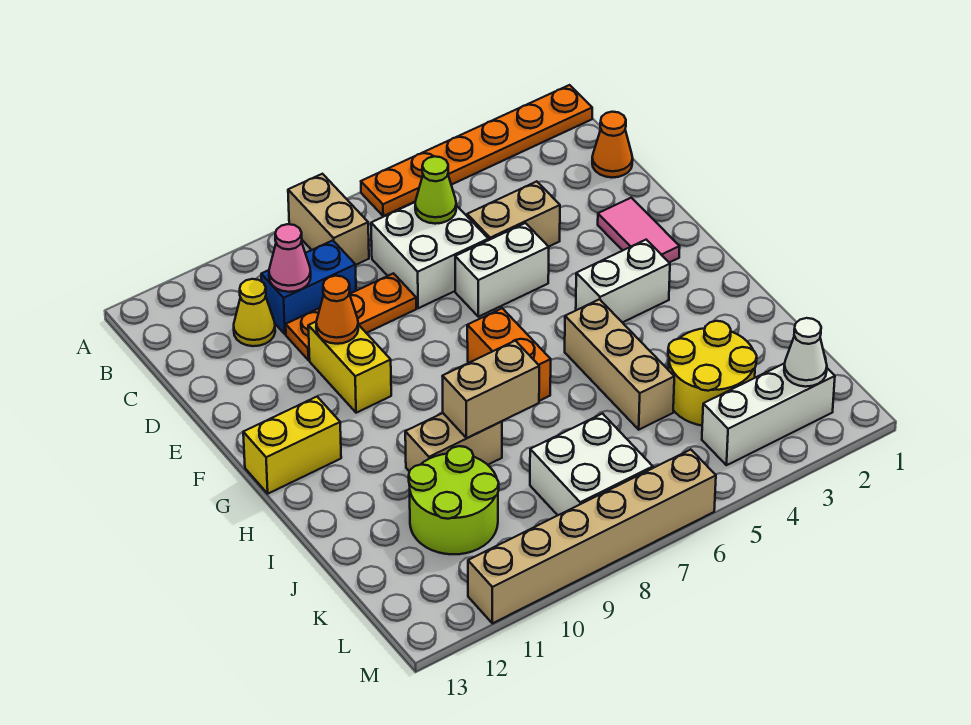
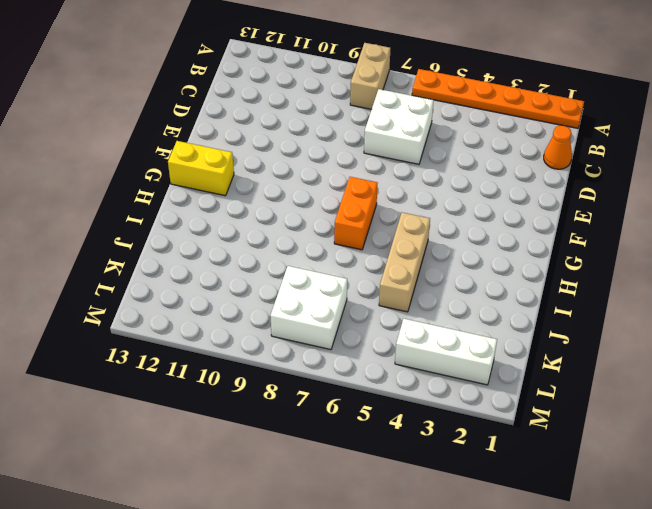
none -> blue 1x2 brick [261,240,356,334]
none -> yellow 1x1 cone [234,279,275,346]
none -> tan 1x2 brick [467,181,560,247]

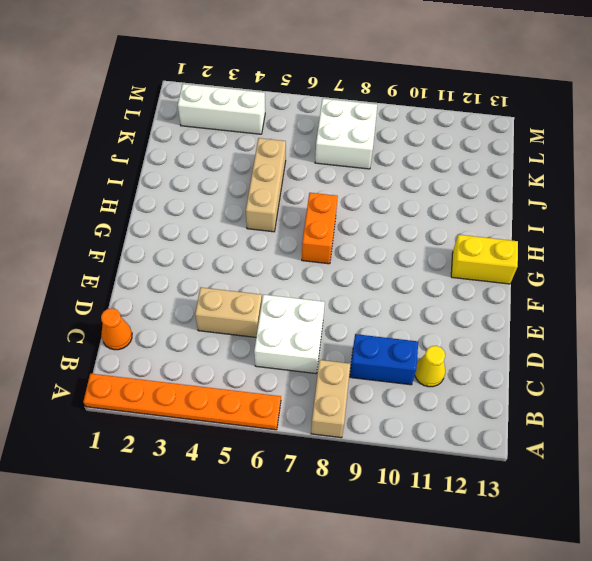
none -> orange 1x3 plate [286,273,416,360]
none -> pink 1x2 tile [598,198,680,263]
none -> white 1x2 brick [455,223,549,317]

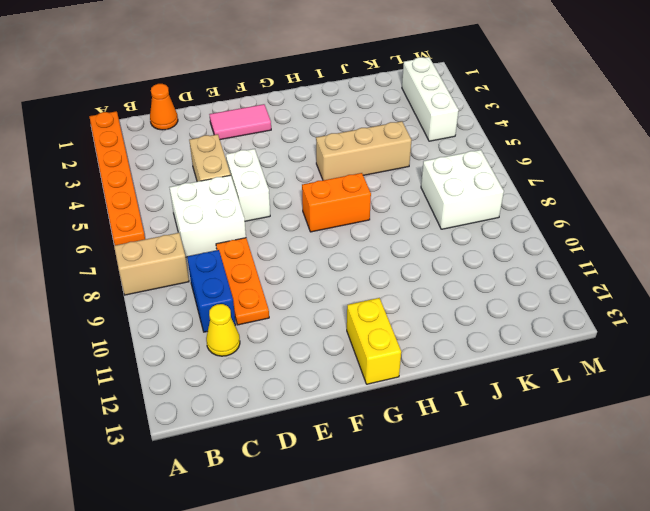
none -> yellow 1x2 brick [308,322,391,413]
none -> white 1x2 brick [576,240,670,323]
none -> tan 1x2 brick [405,413,502,472]

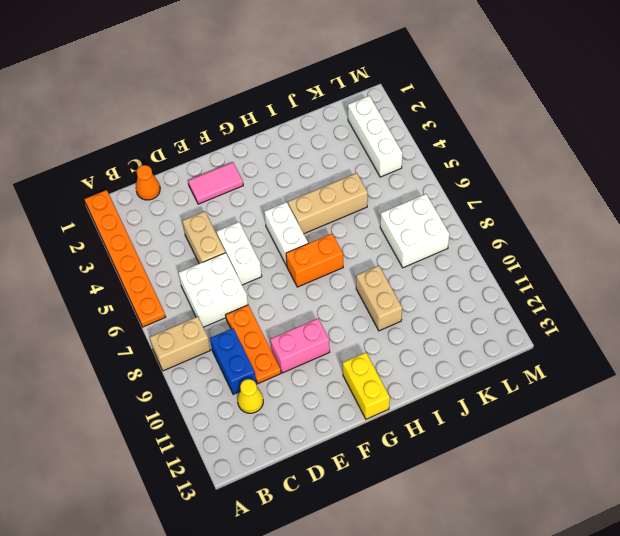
pink 1x2 brick [270,319,330,373] -> yellow 1x2 brick [308,322,391,413]
white 1x2 brick [264,202,308,266] -> white 1x2 brick moved to [576,240,670,323]
none -> yellow 2x2 round brick [668,321,757,426]
none -> lime 2x2 round brick [409,446,499,554]
none -> tan 1x6 brick [468,450,716,623]

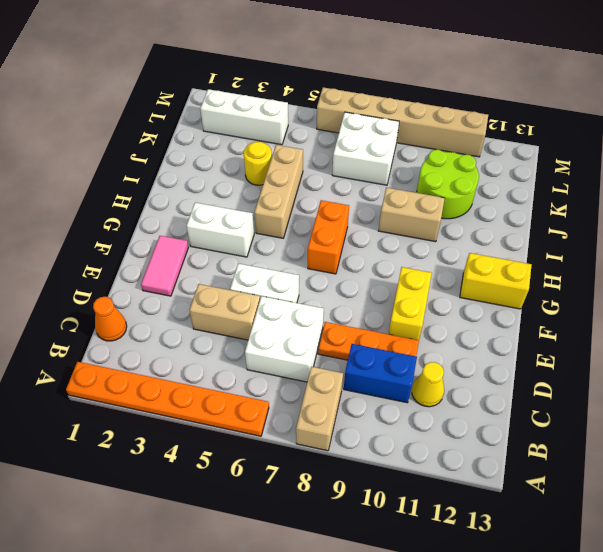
yellow 1x1 round brick [244,142,272,185] -> yellow 2x2 round brick [668,321,757,426]
none -> lime 1x1 cone [415,156,456,224]
none -> pink 1x1 cone [269,224,311,292]
none -> orange 1x1 cone [316,276,358,344]

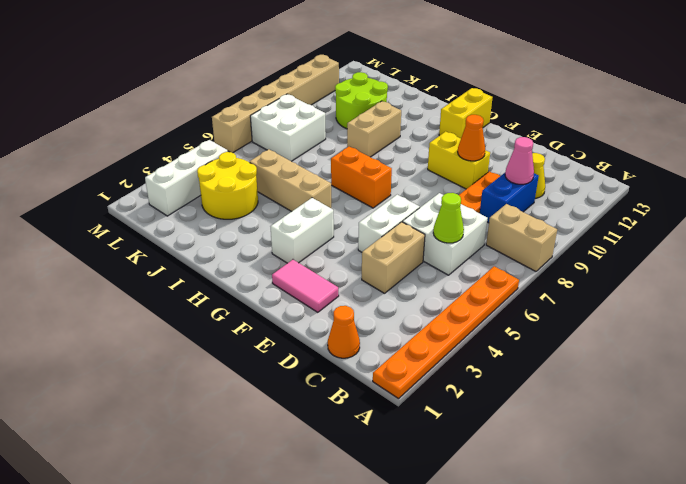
none -> tan 1x2 brick [442,341,539,438]
none -> white 1x1 cone [784,318,827,387]

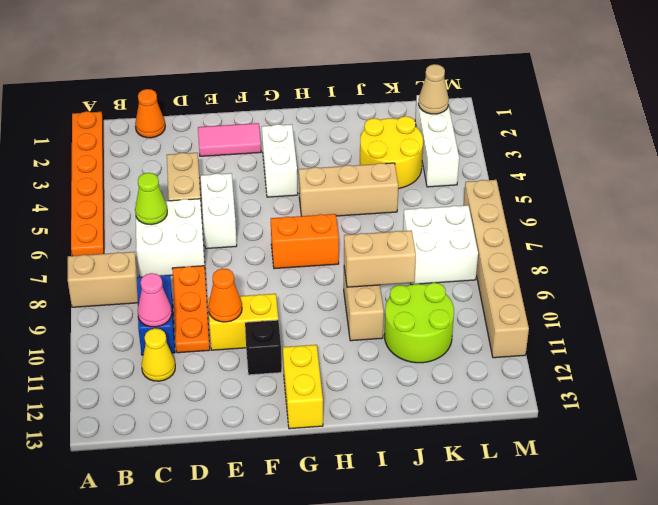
black 1x1 brick [245,320,282,375] -> none
tan 1x2 brick [344,230,416,287] -> tan 1x2 brick turned to [442,341,539,438]
tan 1x1 cone [419,64,449,114] -> white 1x1 cone [784,318,827,387]

